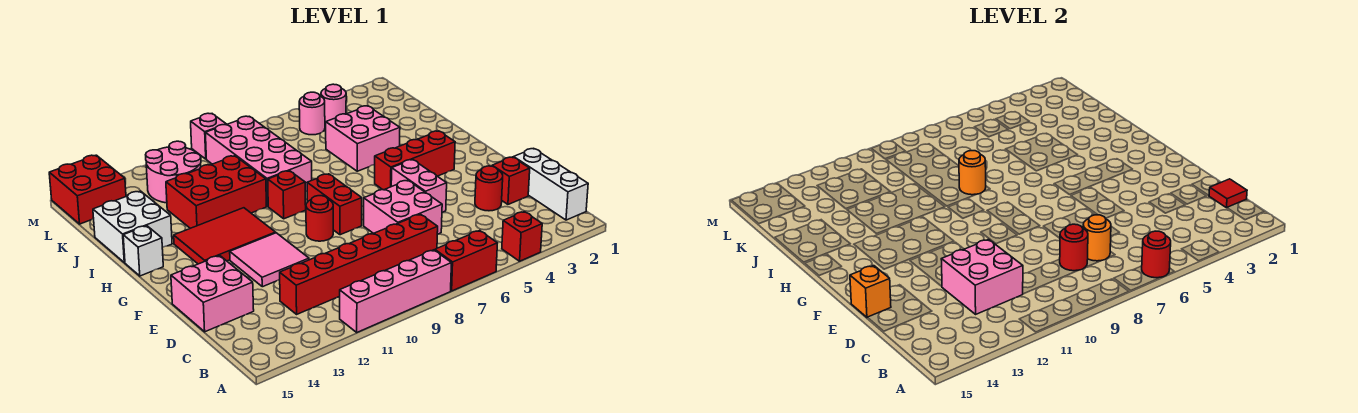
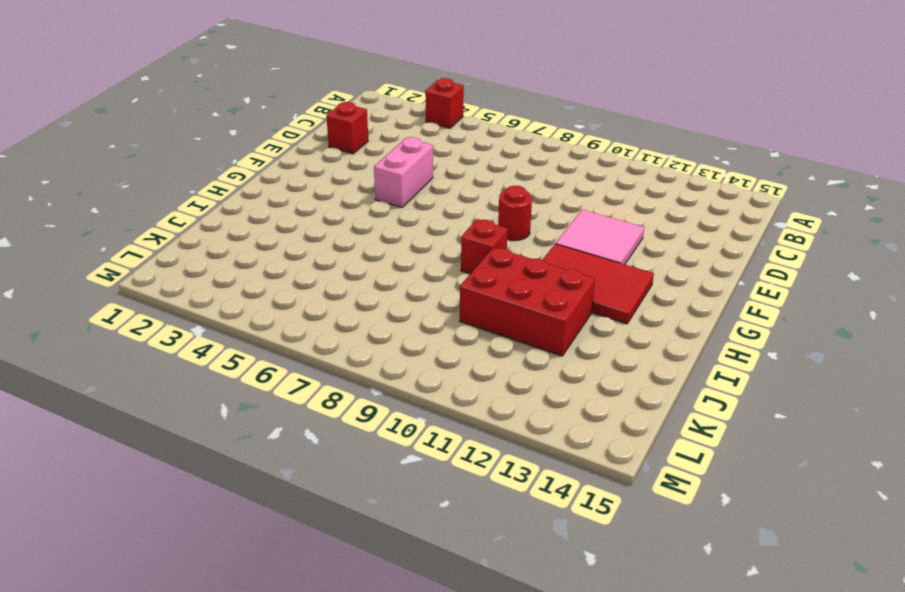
none -> red 1x2 brick [435,230,497,291]
none -> pink 1x4 brick [340,250,451,332]
none -> white 1x3 brick [514,148,588,220]
none -> red 1x6 brick [280,214,438,314]

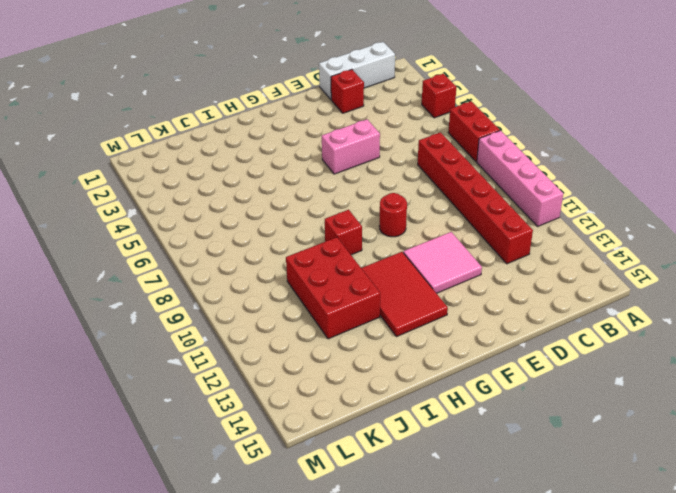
none -> red 1x1 round brick [475,166,503,211]
none -> pink 2x2 brick [364,180,442,234]
none -> pink 2x2 brick [171,256,254,332]
none -> red 1x2 brick [307,174,362,235]

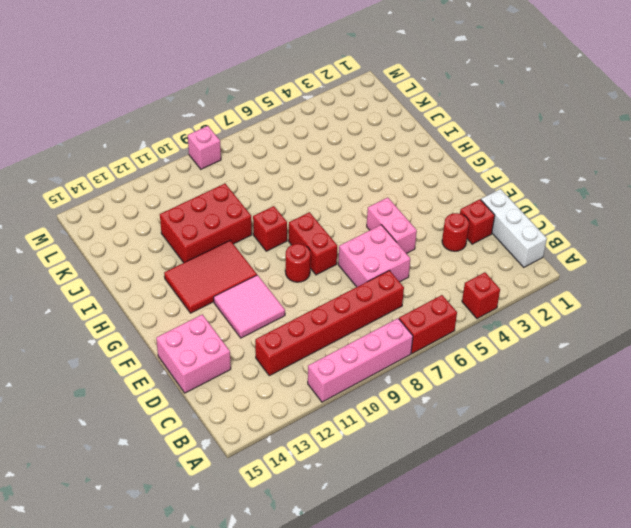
none -> red 1x3 brick [375,131,455,190]
none -> white 1x1 brick [123,226,163,276]
none -> pink 2x2 brick [326,106,400,171]
none -> pink 2x4 brick [206,116,312,206]

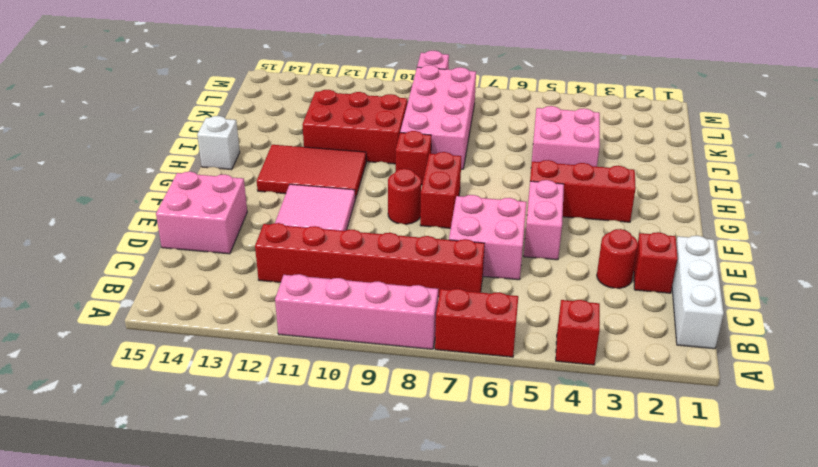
none -> white 2x2 brick [93,191,172,263]
none -> pink 2x2 round brick [146,141,201,203]
none -> pink 1x1 round brick [321,84,346,125]
none -> pink 1x1 round brick [299,92,325,135]

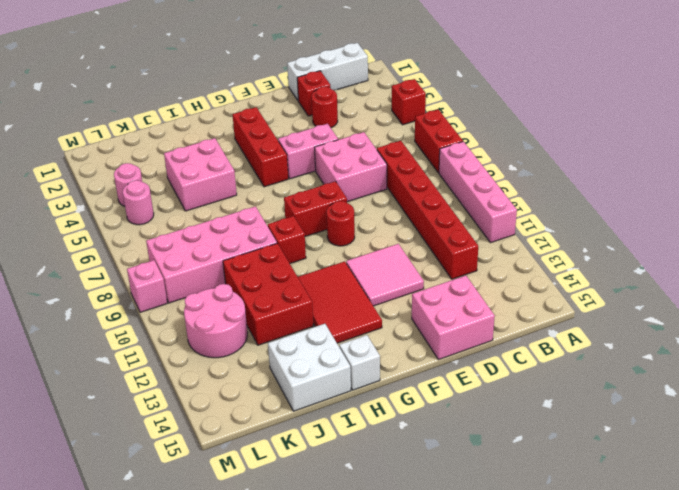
none -> red 2x2 brick [49,155,126,224]
none -> red 1x1 round brick [1142,231,1171,278]
none -> red 1x1 tile [1209,179,1247,208]
none -> orange 1x1 round brick [1083,215,1111,261]

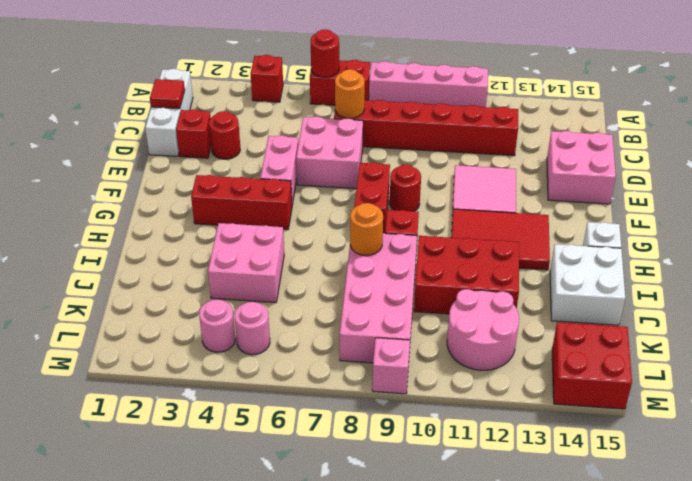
none -> red 1x1 round brick [1060,224,1088,271]
none -> pink 2x2 brick [941,239,1023,314]
none -> orange 1x1 brick [850,266,891,318]

